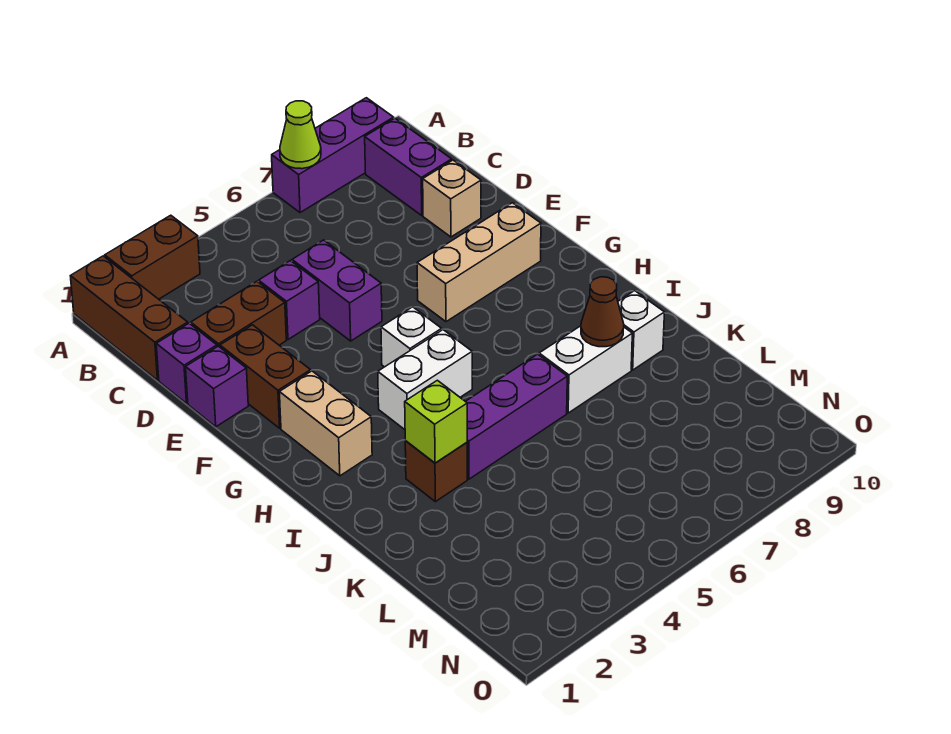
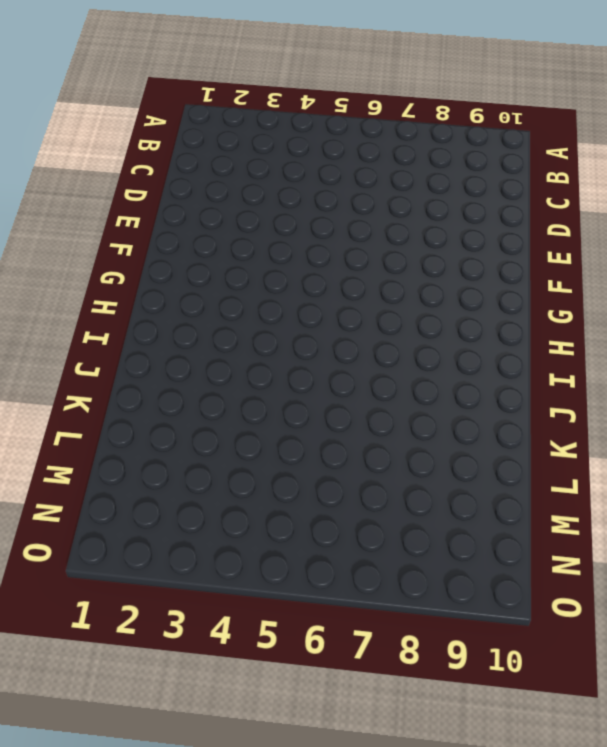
none -> brown 1x3 brick [71,256,188,380]
none -> brown 1x2 brick [105,215,200,299]
none -> purple 1x3 brick [272,98,394,213]

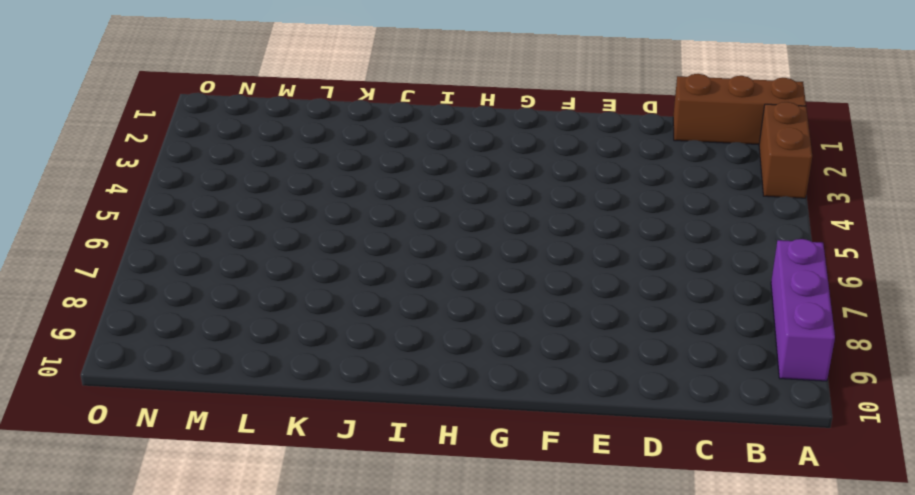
none -> purple 1x2 brick [365,118,452,215]
none -> purple 1x1 brick [156,323,217,403]
none -> brown 1x2 brick [191,281,286,347]

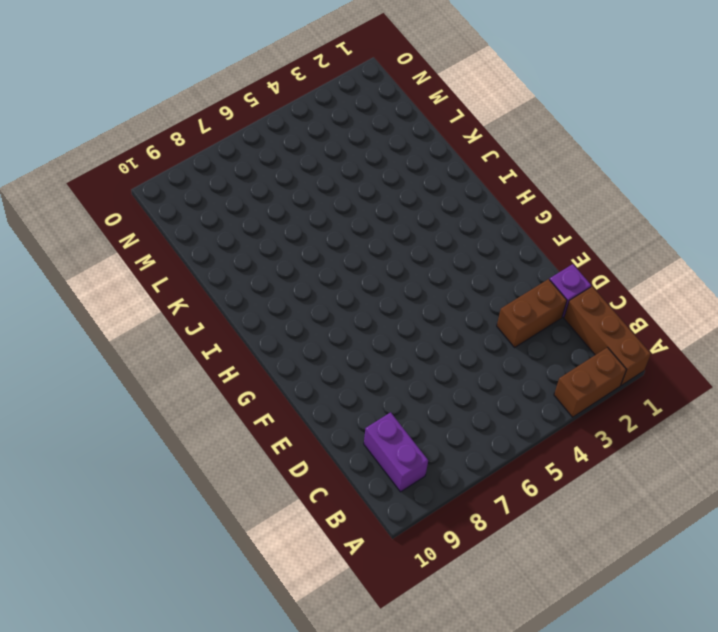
none -> purple 1x3 brick [272,98,394,213]
none -> purple 1x1 brick [259,261,320,339]
none -> purple 1x2 brick [292,240,382,341]

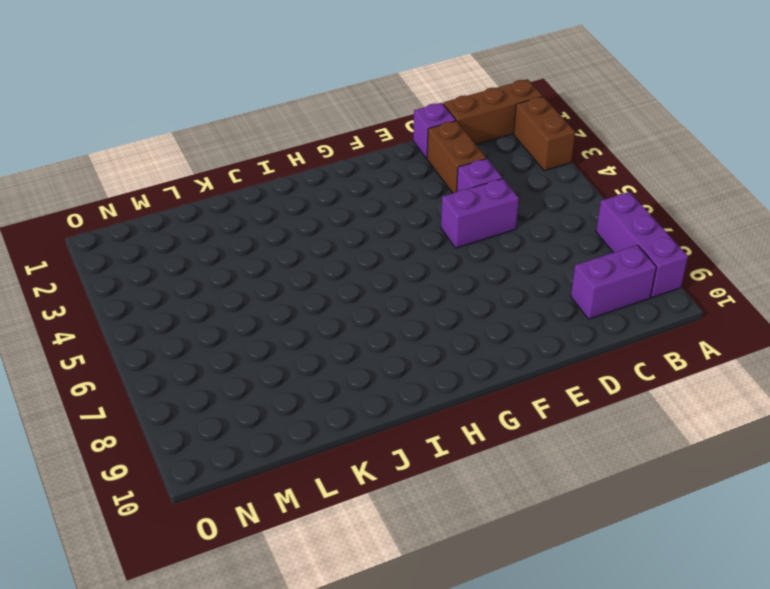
none -> tan 1x1 brick [423,160,481,237]
none -> purple 1x1 brick [186,346,248,427]
none -> brown 1x2 brick [220,325,311,428]

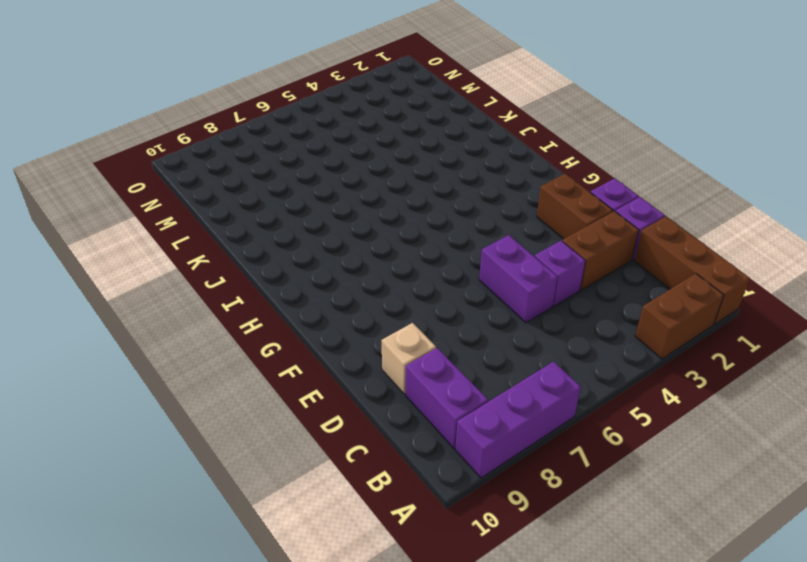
none -> tan 1x3 brick [417,203,541,322]
none -> tan 1x2 brick [279,371,372,476]
none -> white 1x1 brick [381,307,442,367]

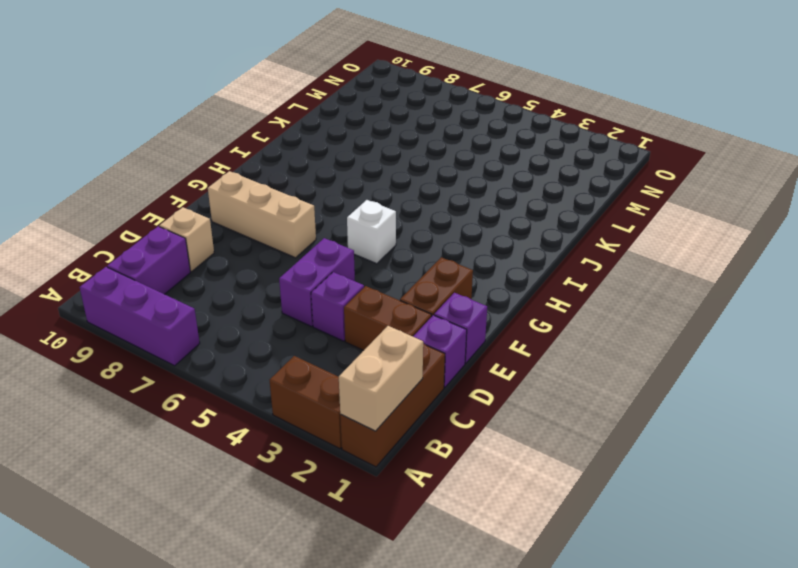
tan 1x2 brick [339,326,423,431] -> tan 1x2 brick moved to [279,371,372,476]
none -> white 1x2 brick [378,330,472,430]
none -> brown 1x1 brick [405,441,467,502]
none -> purple 1x3 brick [465,354,567,479]

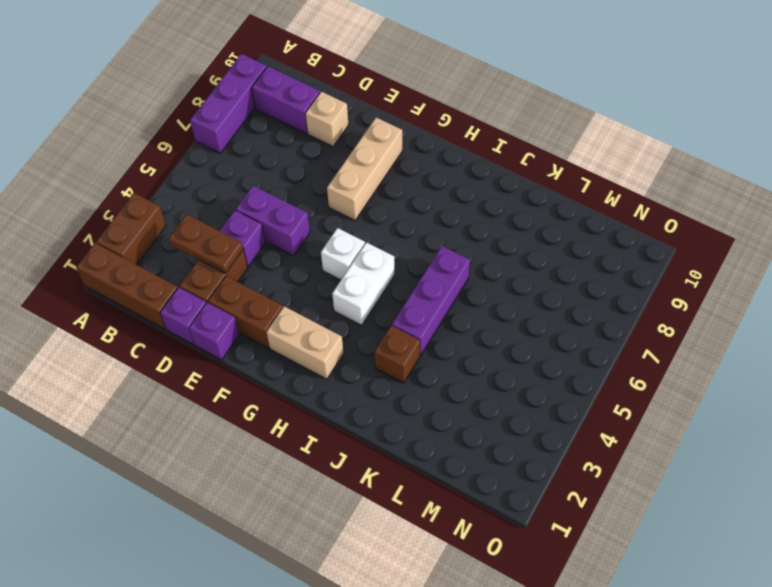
brown 1x2 plate [169,214,243,273] -> none
none -> white 1x2 brick [539,326,632,413]
none -> white 1x1 brick [618,291,664,370]
none -> lime 1x1 cone [280,101,321,169]

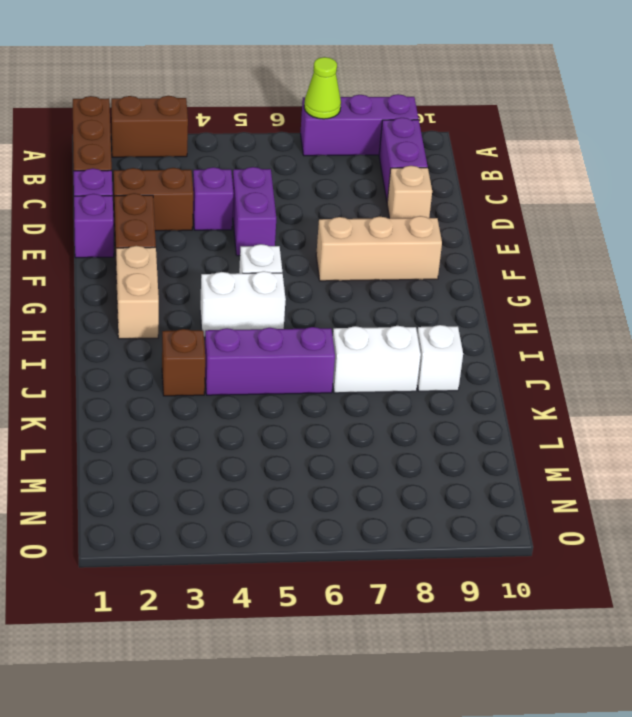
none -> lime 1x1 brick [405,380,467,463]
none -> brown 1x1 cone [581,277,624,347]

